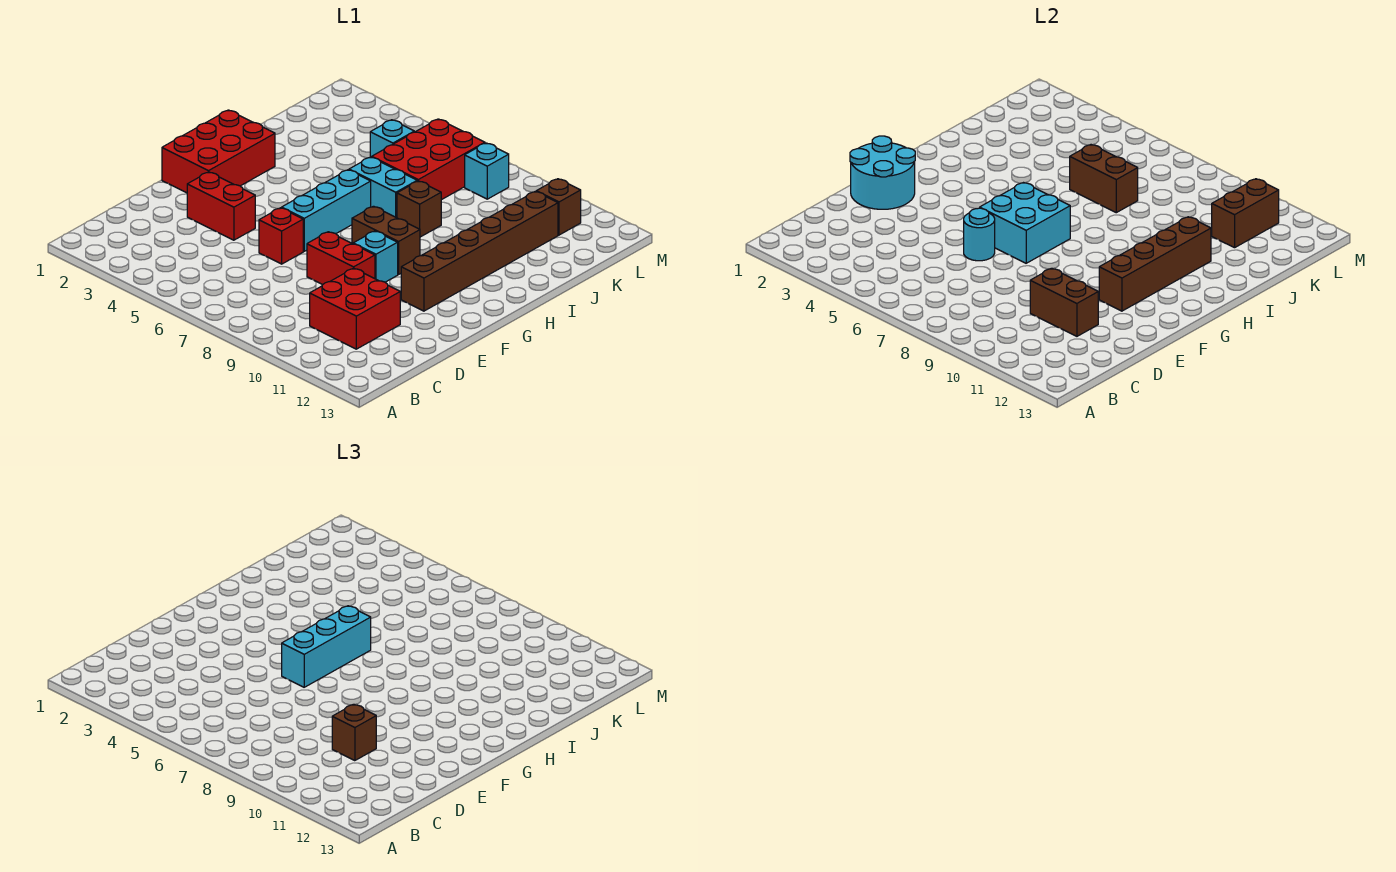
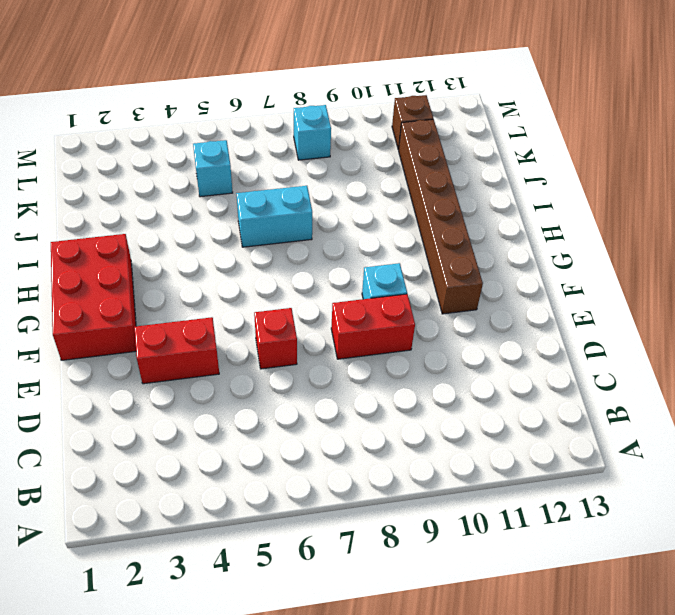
none -> red 2x2 brick [310,268,400,349]
none -> cyan 1x3 brick [282,170,371,251]
none -> brown 1x2 brick [352,206,420,275]

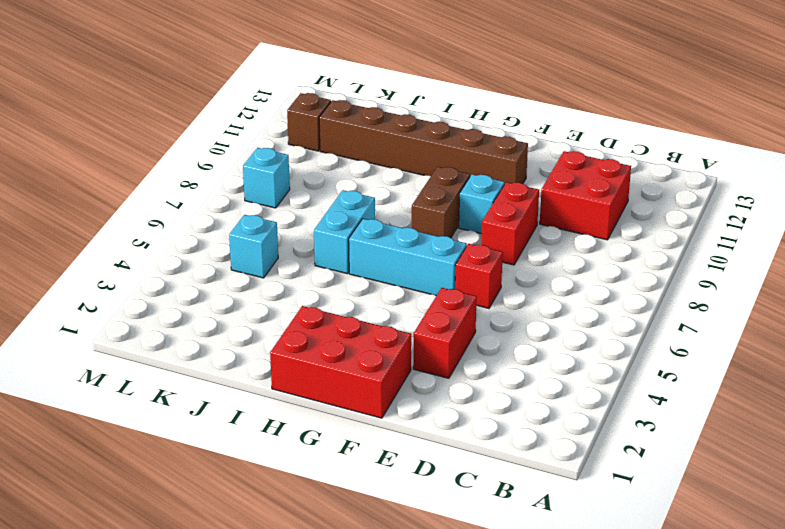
none -> brown 1x1 brick [397,181,441,237]
none -> red 2x3 brick [372,119,485,200]
none -> brown 1x2 brick [1030,268,1098,336]

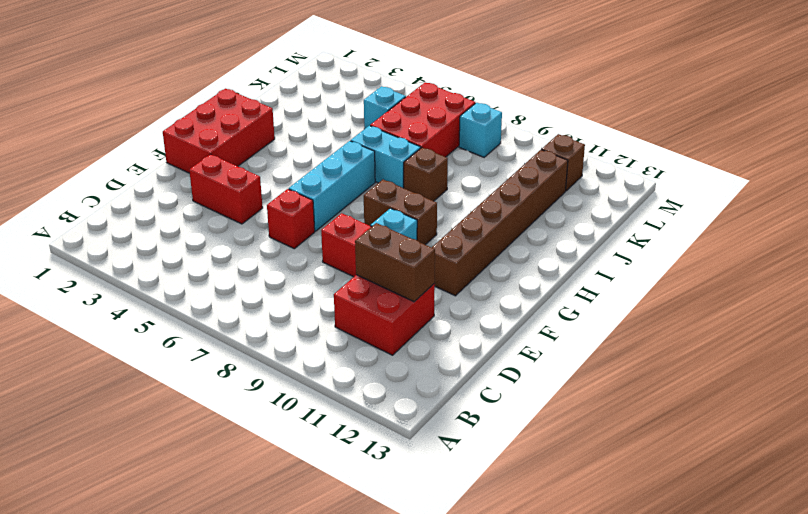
none -> cyan 2x2 round brick [850,136,915,209]
none -> cyan 1x1 round brick [964,208,995,261]
none -> cyan 2x2 brick [980,183,1070,263]

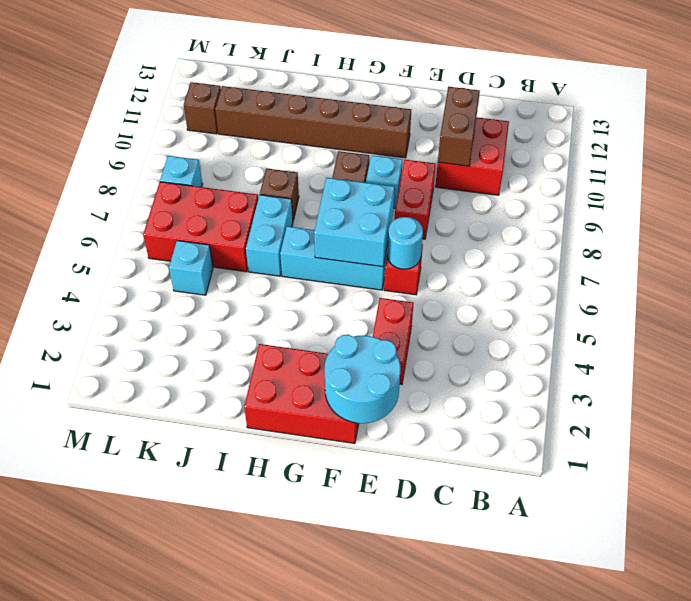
none -> brown 1x4 brick [1099,217,1211,311]
none -> brown 1x2 brick [1070,145,1138,213]
none -> brown 1x2 brick [1212,179,1279,248]

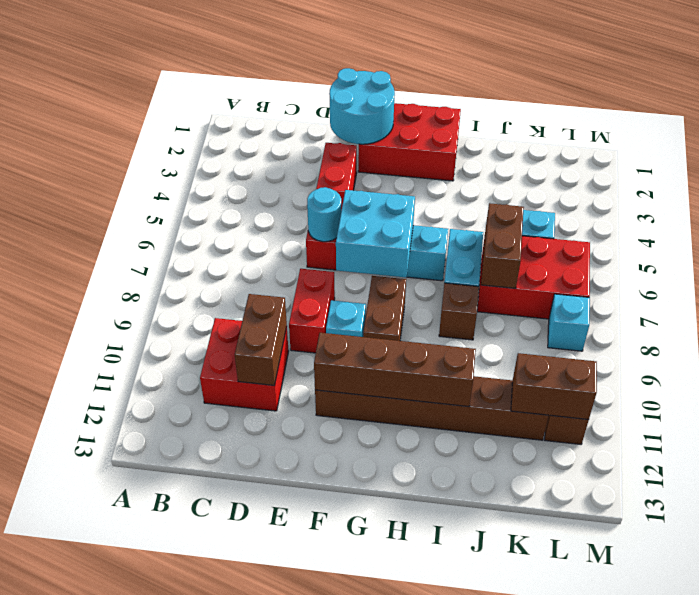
none -> brown 1x1 brick [332,704,376,761]
none -> cyan 1x3 brick [282,606,371,687]

